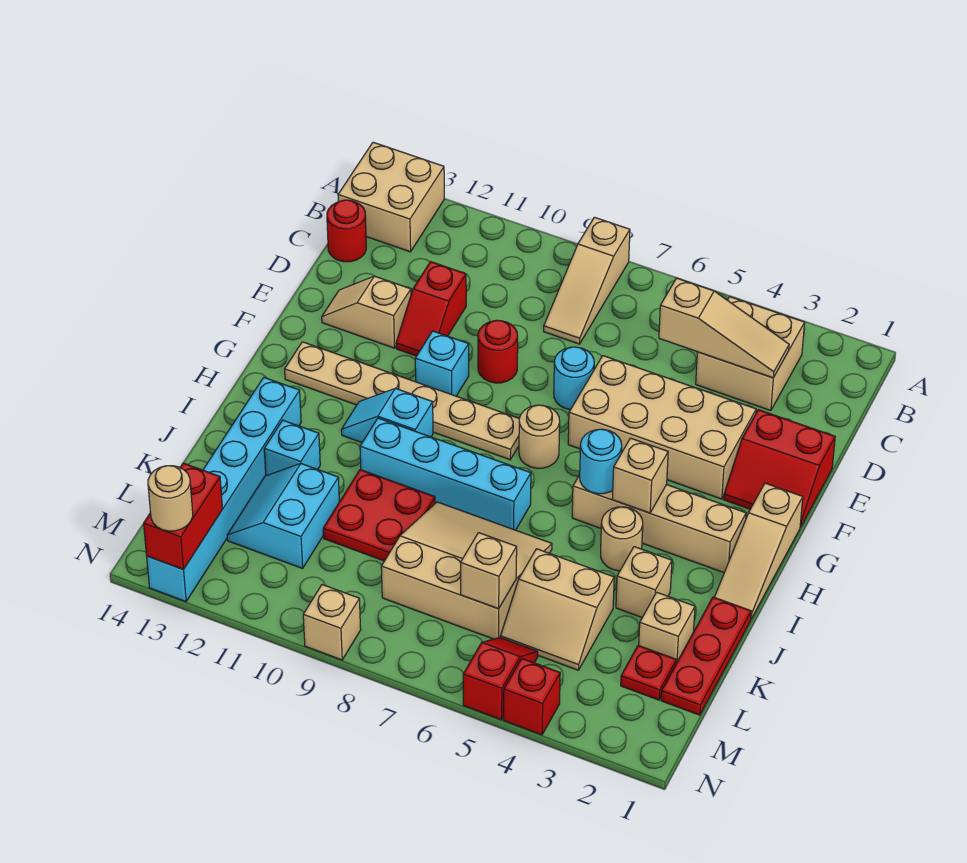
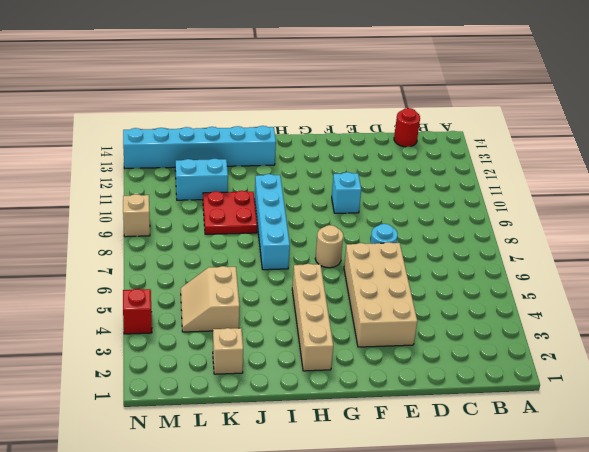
none -> tan 1x3 slope [544,217,630,344]
none -> tan 2x2 brick [338,142,444,252]
none -> tan 2x2 brick [696,297,805,411]
none -> red 1x2 slope [396,262,466,356]

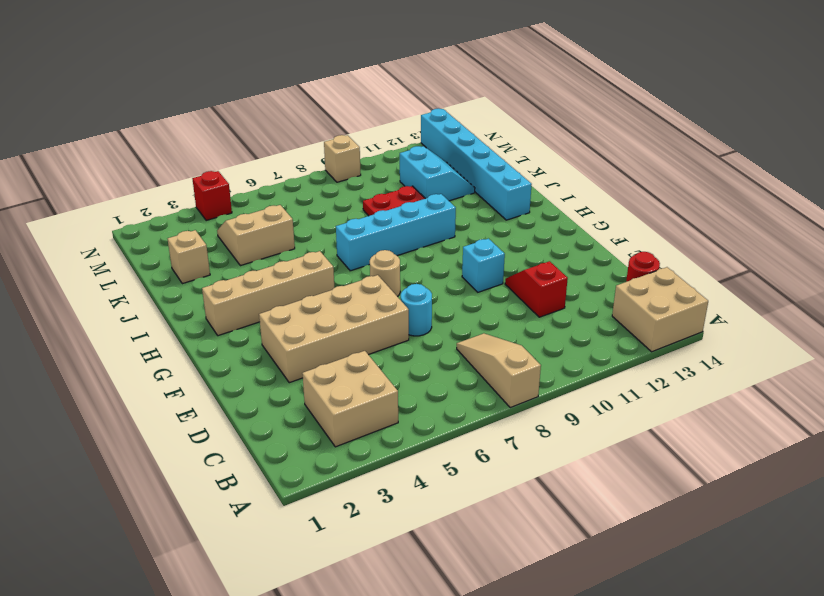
none -> red 2x2 slope [724,410,835,527]
none -> red 1x1 round brick [478,320,518,383]
none -> tan 1x2 slope [322,276,411,348]
none -> tan 1x3 slope [715,483,803,619]

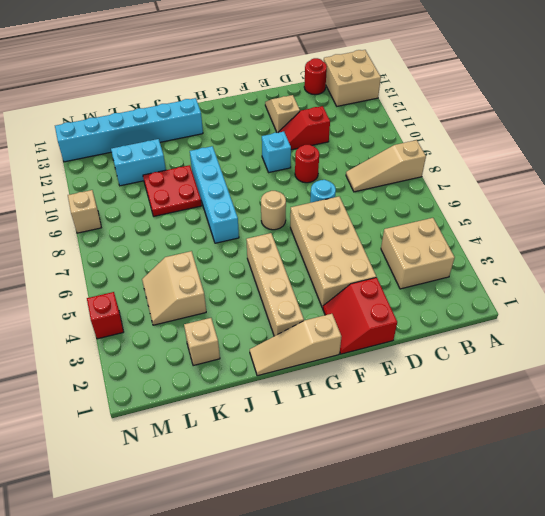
none -> tan 1x6 plate [285,342,519,460]
none -> cyan 1x2 slope [341,388,433,442]
none -> tan 1x1 round brick [601,507,643,571]
none -> red 1x3 plate [661,597,751,715]

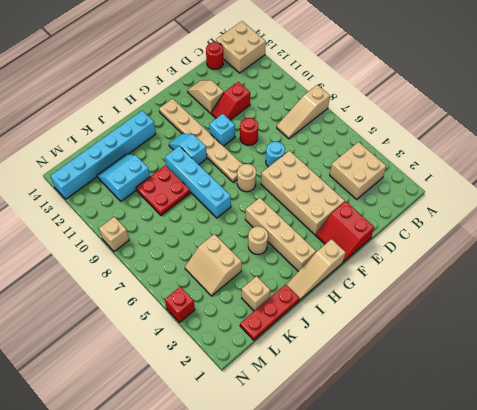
none -> tan 1x1 brick [616,547,672,617]
none -> tan 3x3 slope [381,502,552,639]
none -> cyan 1x1 brick [264,420,320,476]
none -> red 1x1 plate [621,645,676,700]

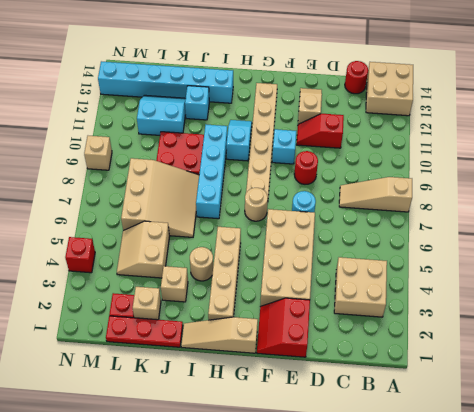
none -> red 1x2 slope [463,637,538,720]
none -> tan 1x3 slope [659,278,789,378]
none -> tan 1x1 brick [612,438,668,513]
none -> cyan 1x1 round brick [580,429,622,494]

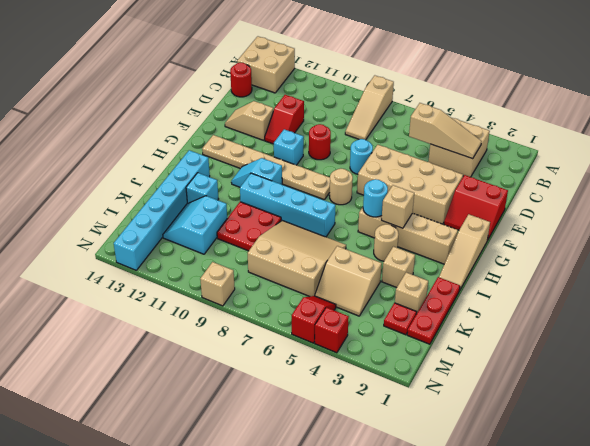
none -> tan 1x1 brick [461,533,517,609]
none -> red 1x2 brick [144,463,222,570]
none -> tan 1x1 round brick [148,466,193,531]

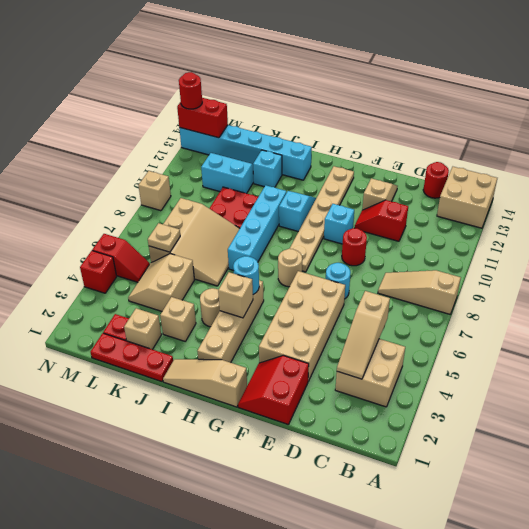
tan 1x1 plate [148,223,180,252] -> tan 1x1 brick [461,533,517,609]
red 1x1 round brick [179,72,202,109] -> tan 1x1 round brick [148,466,193,531]

